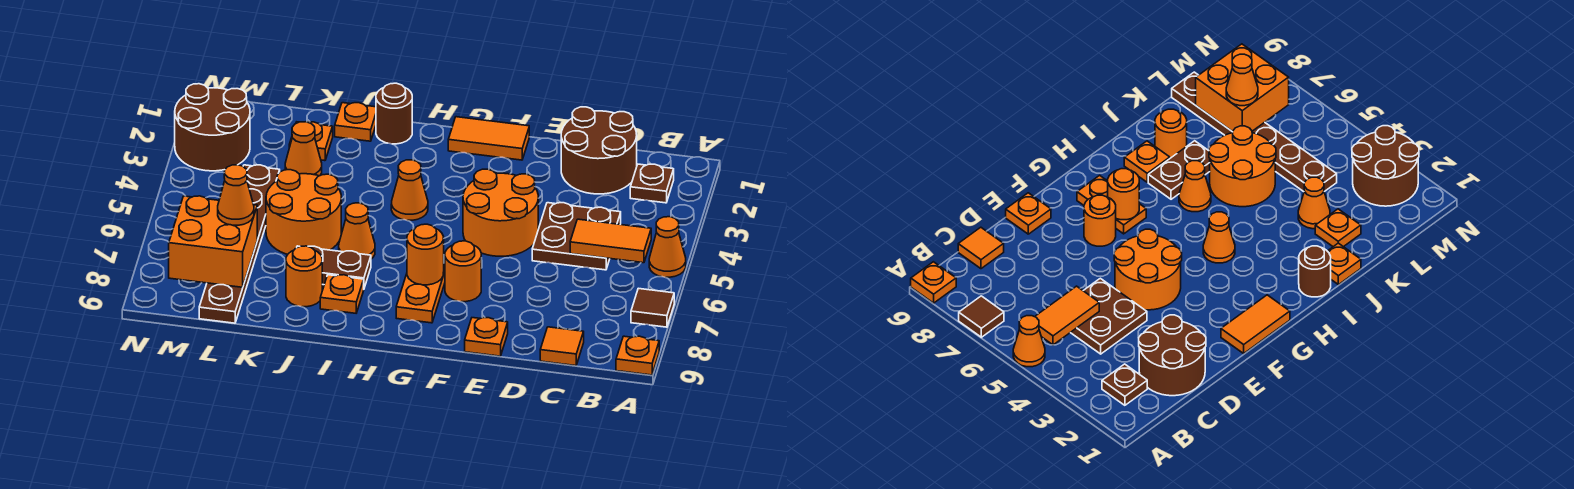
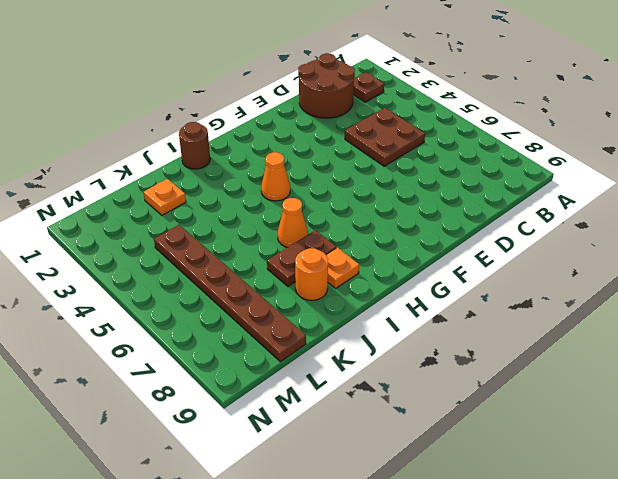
none -> orange 1x1 cone [649,217,686,277]
none -> brown 1x1 tile [631,288,674,327]
none -> orange 1x1 plate [616,336,659,375]

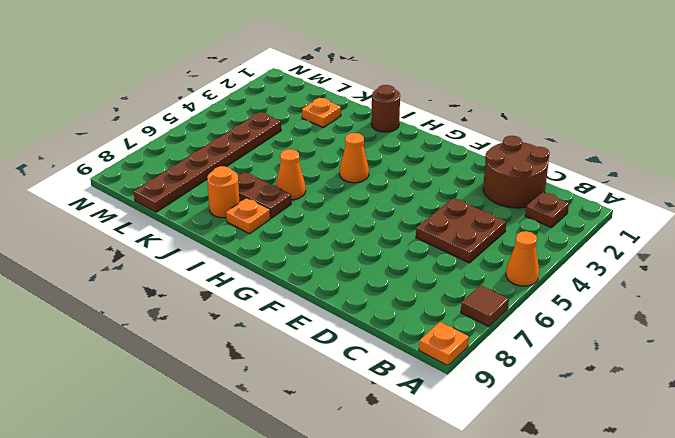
none -> orange 1x1 tile [540,327,584,366]
none -> orange 2x2 round brick [463,169,538,256]
none -> orange 1x1 plate [465,318,508,356]

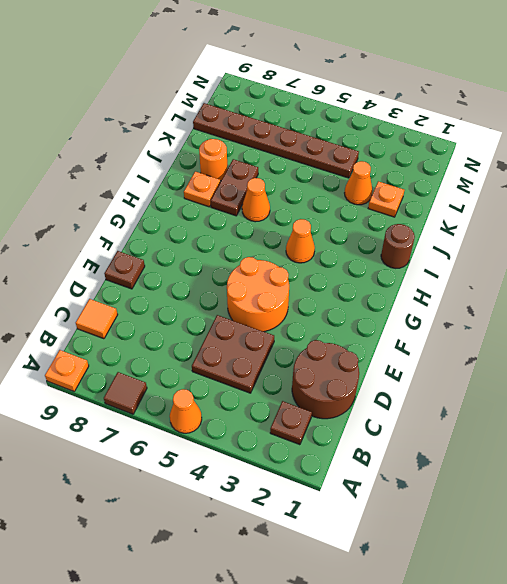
brown 1x1 plate [104,251,145,289] -> orange 1x1 plate [465,318,508,356]
none -> orange 1x2 tile [448,117,529,160]
none -> orange 1x1 round brick [445,241,481,302]
none -> orange 1x2 plate [396,264,445,323]

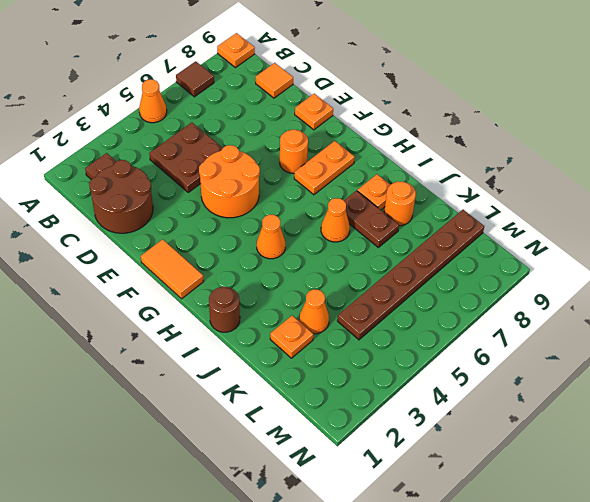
none -> orange 1x1 plate [335,103,376,141]
none -> orange 2x2 round brick [266,170,341,254]
none -> brown 2x2 round brick [175,84,250,171]

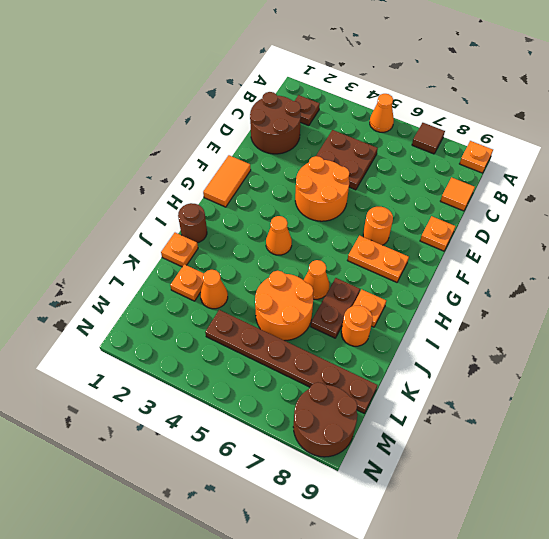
brown 2x2 round brick [293,382,357,457] -> brown 2x2 round brick moved to [175,84,250,171]
none -> orange 1x2 tile [570,219,651,263]
none -> orange 1x1 round brick [407,224,444,285]
none -> orange 2x2 brick [169,196,257,287]

